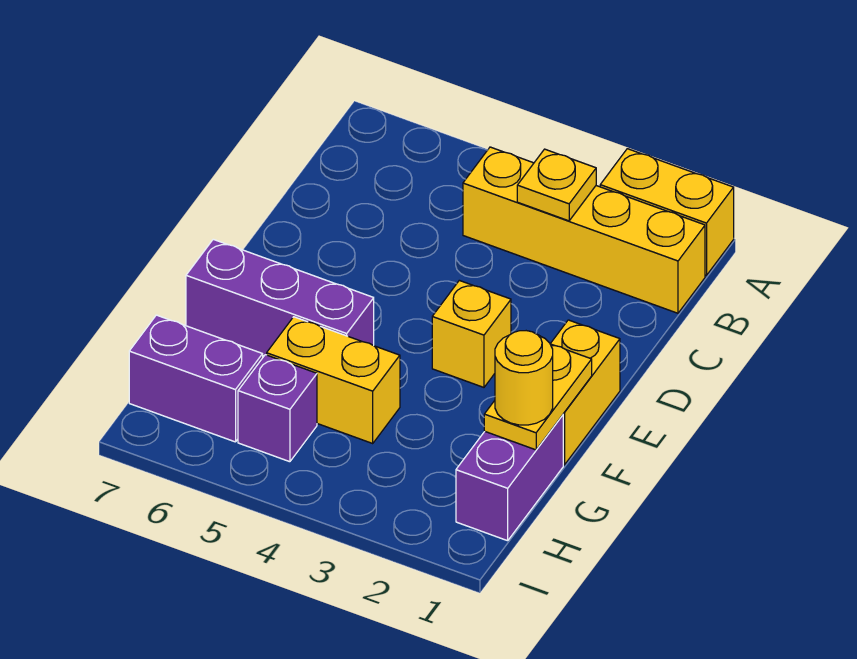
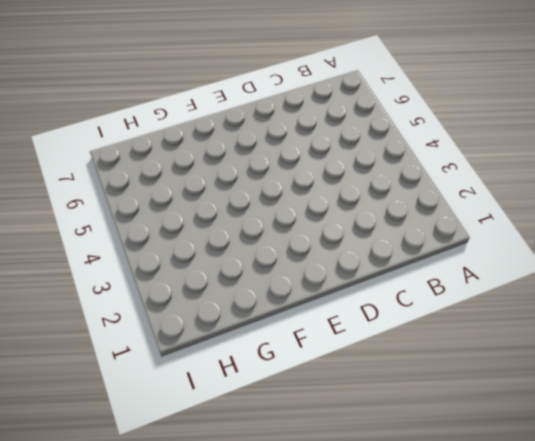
none -> yellow 1x2 brick [600,149,734,275]
none -> yellow 1x4 brick [463,147,705,313]
none -> yellow 1x2 brick [550,320,620,465]

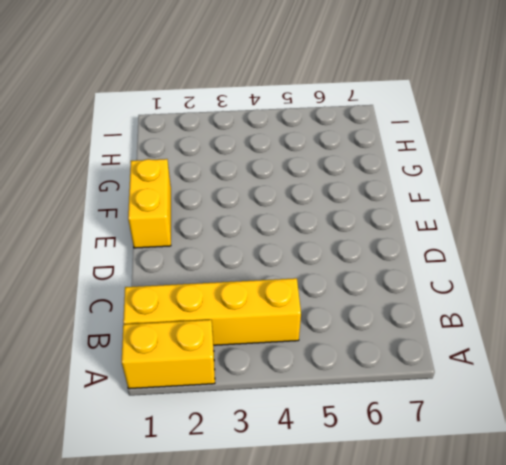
none -> yellow 1x1 brick [432,280,511,387]
none -> purple 1x3 brick [186,239,374,356]
none -> purple 1x2 brick [456,415,563,541]

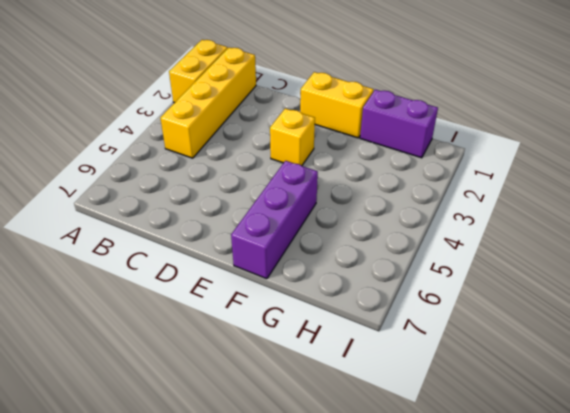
none -> yellow 1x2 brick [267,317,400,443]
none -> purple 1x1 brick [238,355,317,462]
none -> purple 1x2 brick [129,315,263,442]

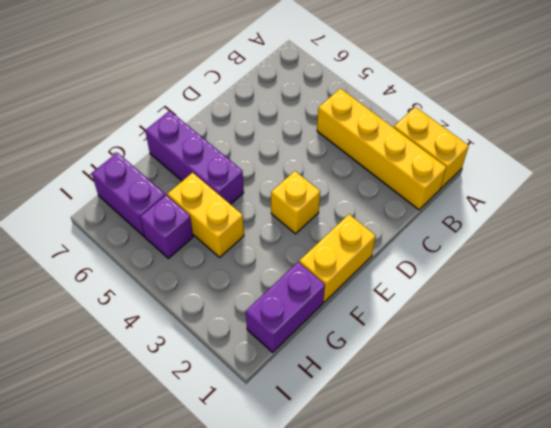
none -> yellow 1x1 plate [517,149,596,221]
none -> yellow 1x2 plate [484,344,592,450]
none -> yellow 1x1 round brick [495,331,553,425]

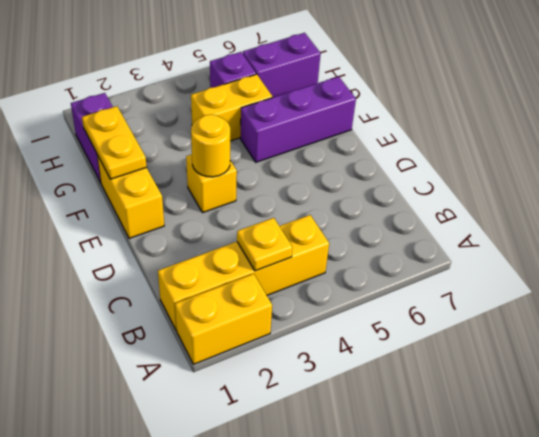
yellow 1x1 round brick [191,114,230,177] -> yellow 1x1 round brick moved to [495,331,553,425]

